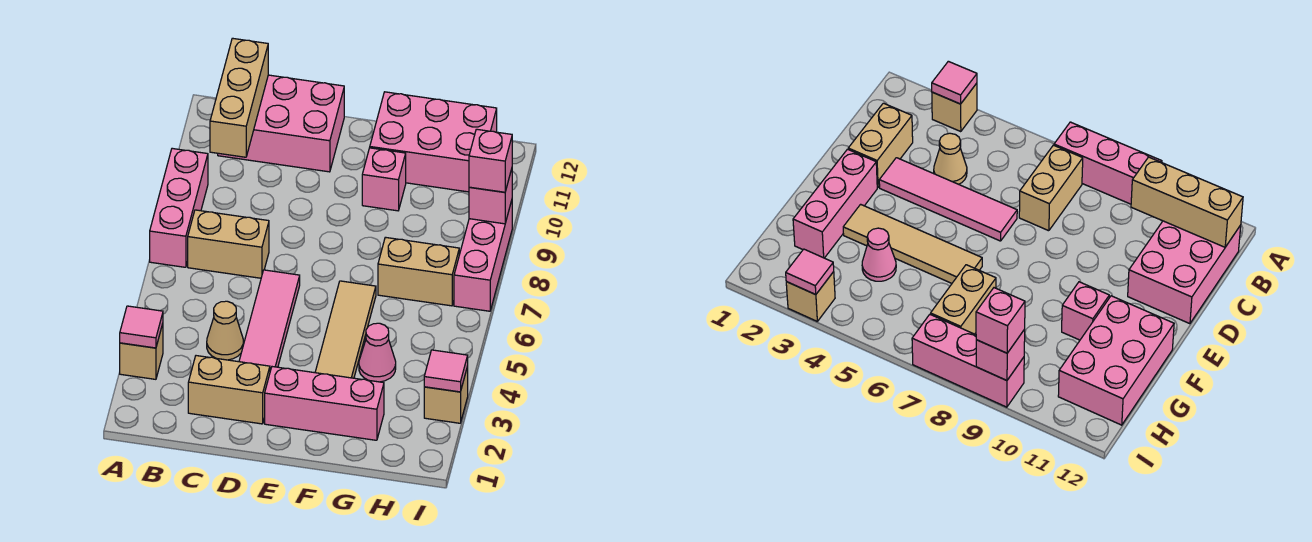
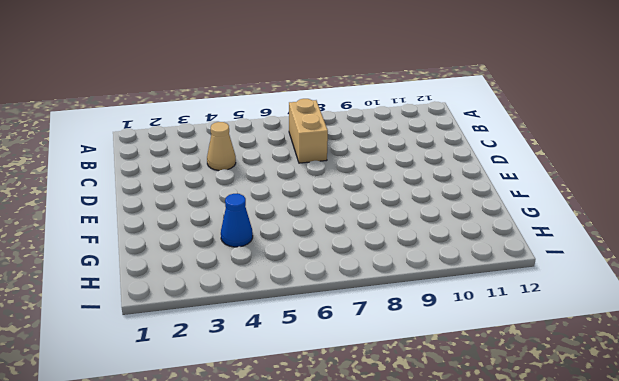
blue 1x1 cone [221,194,253,247] -> pink 1x1 cone [359,323,396,382]
none -> tan 1x1 brick [120,324,163,379]
none -> pink 1x3 brick [150,148,208,267]
none -> pink 2x3 brick [218,75,344,172]

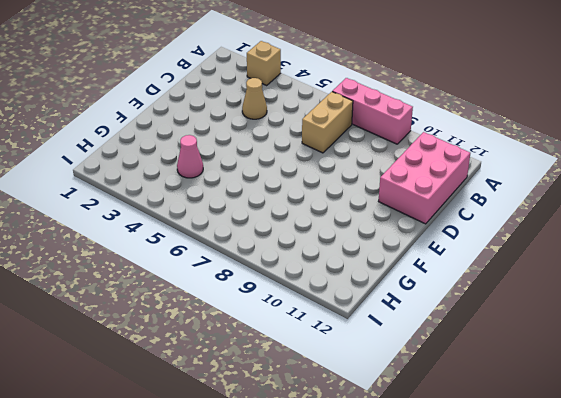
none -> tan 1x2 brick [188,356,270,424]
none -> pink 1x4 tile [239,270,300,371]
none -> pink 1x3 brick [265,367,384,440]

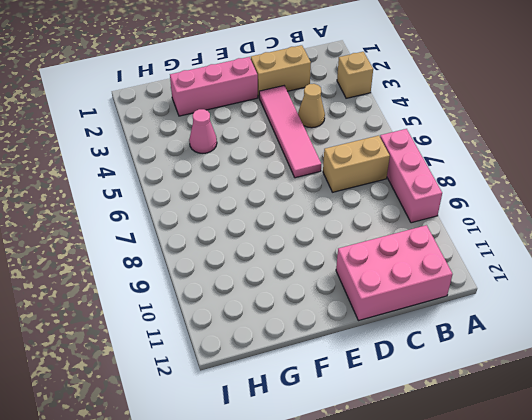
none -> tan 1x4 tile [315,281,376,378]
none -> pink 1x1 brick [362,148,406,211]
none -> pink 2x3 brick [370,92,497,192]

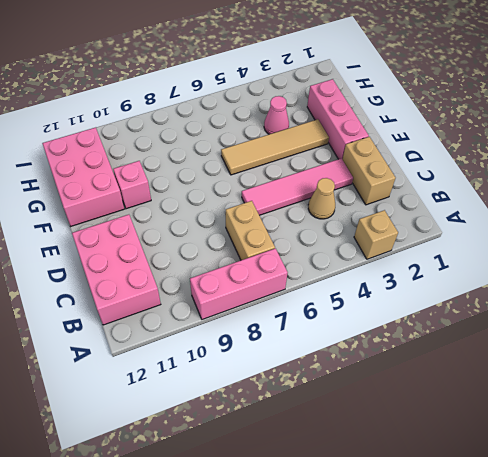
none -> tan 1x2 brick [378,237,459,306]
none -> tan 1x1 brick [424,366,468,423]
none -> pink 1x3 brick [454,201,512,311]

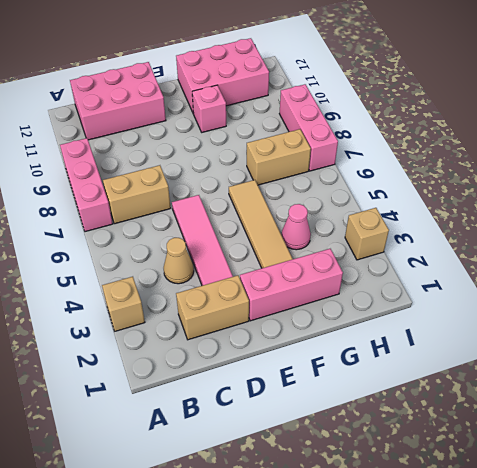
none -> pink 1x1 tile [120,306,163,348]
none -> tan 1x3 brick [210,38,268,157]
none -> pink 1x1 tile [424,350,468,392]

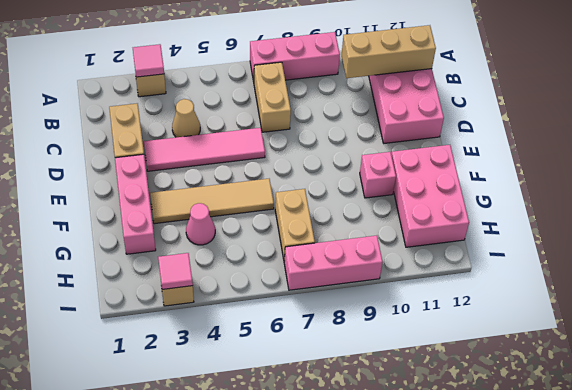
none -> pink 1x1 brick [469,169,512,224]
none -> pink 1x1 brick [469,129,512,192]

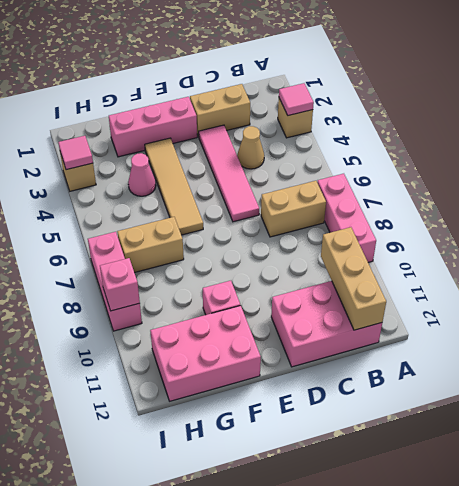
none -> pink 1x1 brick [469,129,512,192]

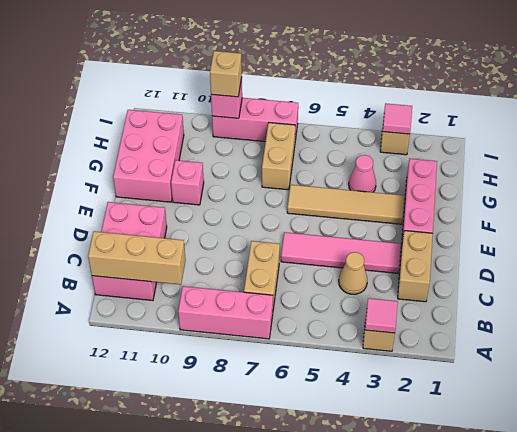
tan 1x1 brick [210,51,242,97] -> pink 1x1 brick [469,129,512,192]

